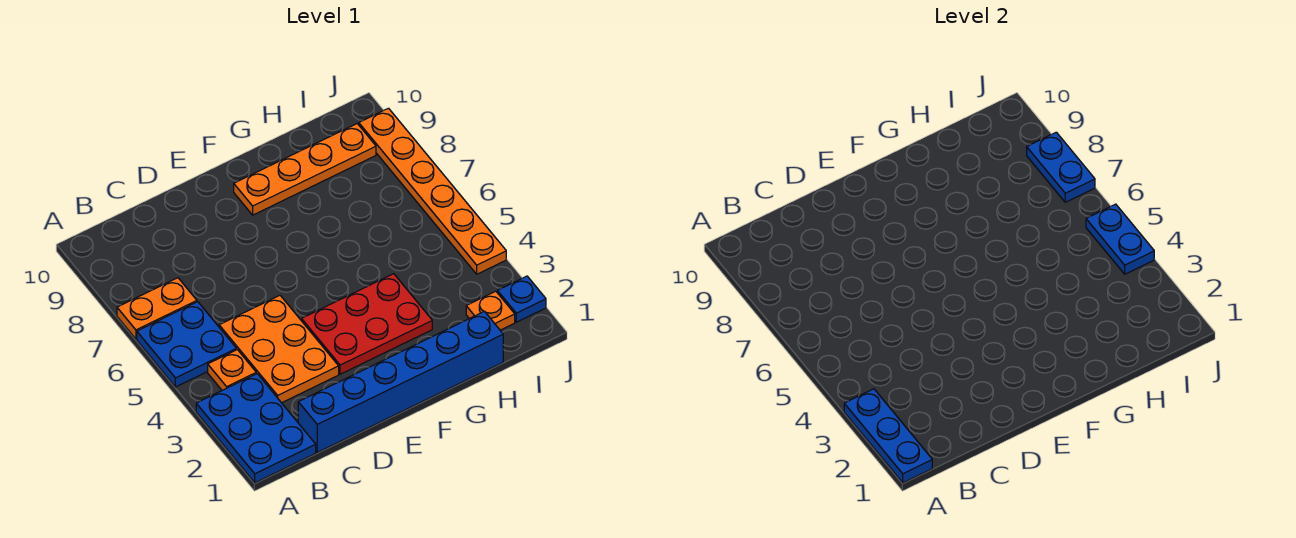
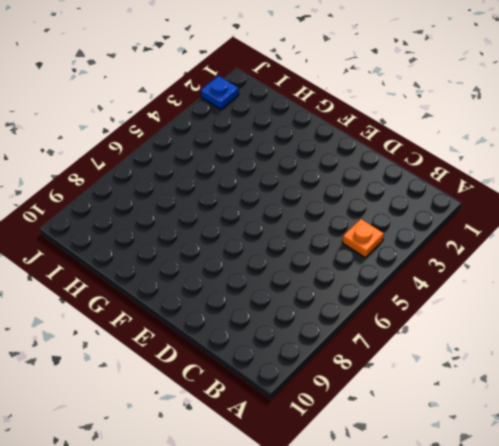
none -> blue 2x3 plate [196,374,316,483]
none -> blue 2x2 plate [137,302,237,387]
none -> orange 1x2 plate [117,278,197,339]

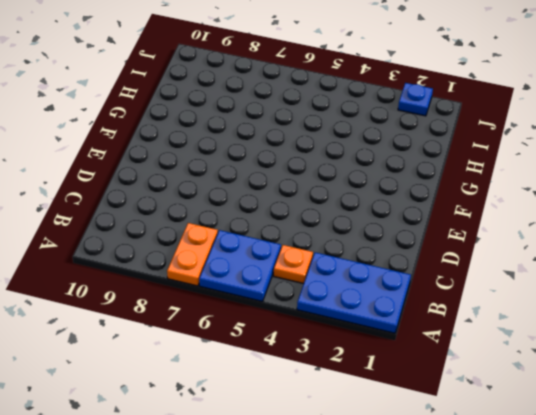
none -> blue 1x6 brick [298,311,503,452]
none -> orange 2x3 plate [219,296,339,403]
none -> red 2x3 plate [302,274,432,374]

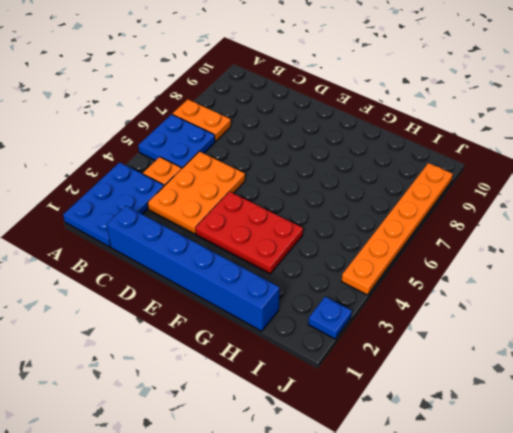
none -> orange 1x4 plate [234,124,376,215]
none -> orange 1x1 plate [466,291,515,330]
none -> blue 1x3 plate [844,389,932,483]

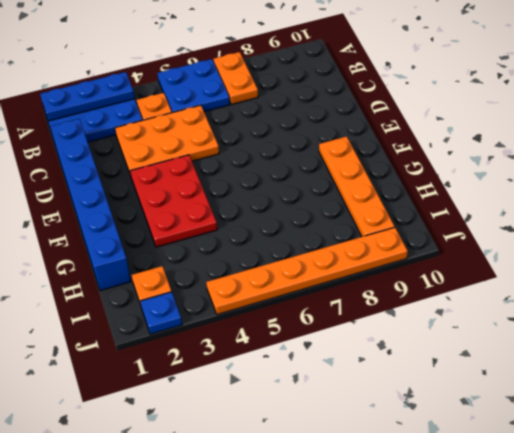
none -> blue 1x2 plate [1086,204,1154,274]
none -> blue 1x2 plate [1027,132,1095,202]

